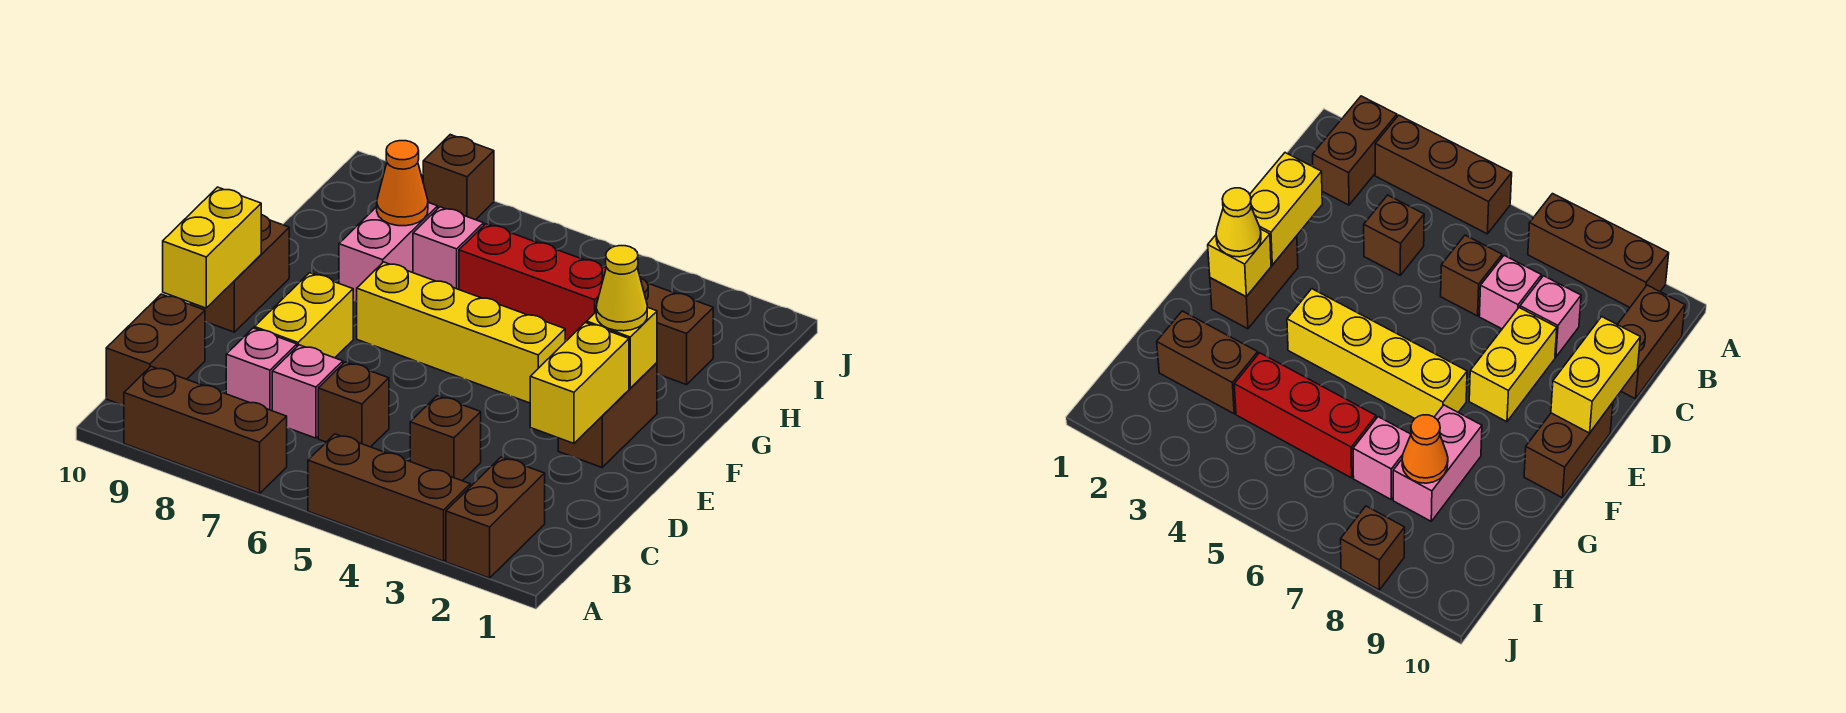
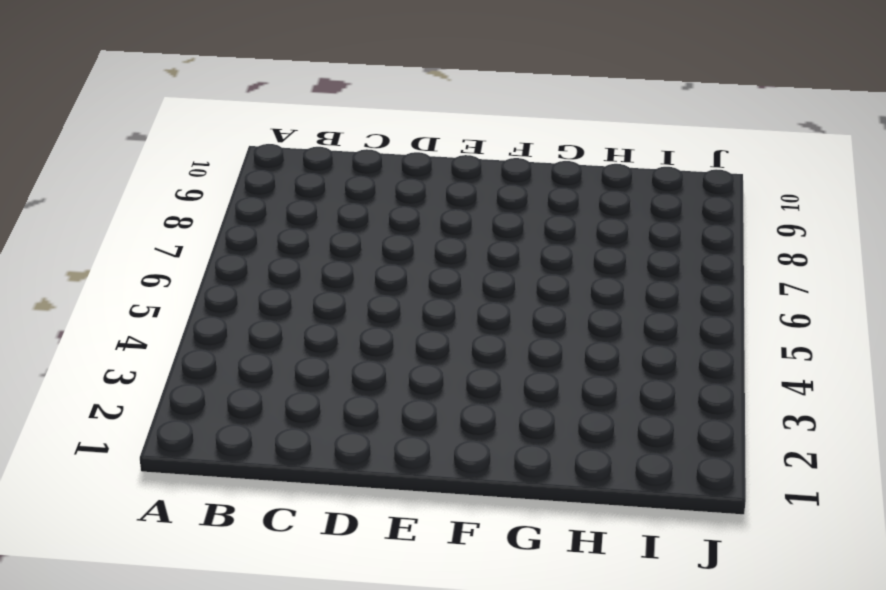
none -> brown 1x2 brick [446,457,545,578]
none -> brown 1x3 brick [308,434,470,561]
none -> brown 1x3 brick [124,366,287,493]

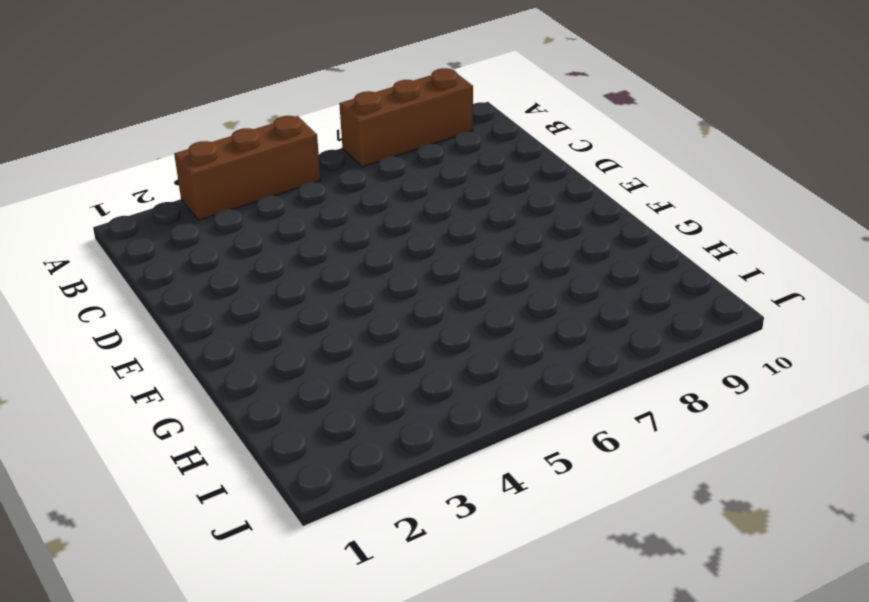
none -> brown 1x2 brick [446,457,545,578]
none -> brown 1x2 brick [106,294,205,406]
none -> brown 1x1 brick [410,396,481,481]

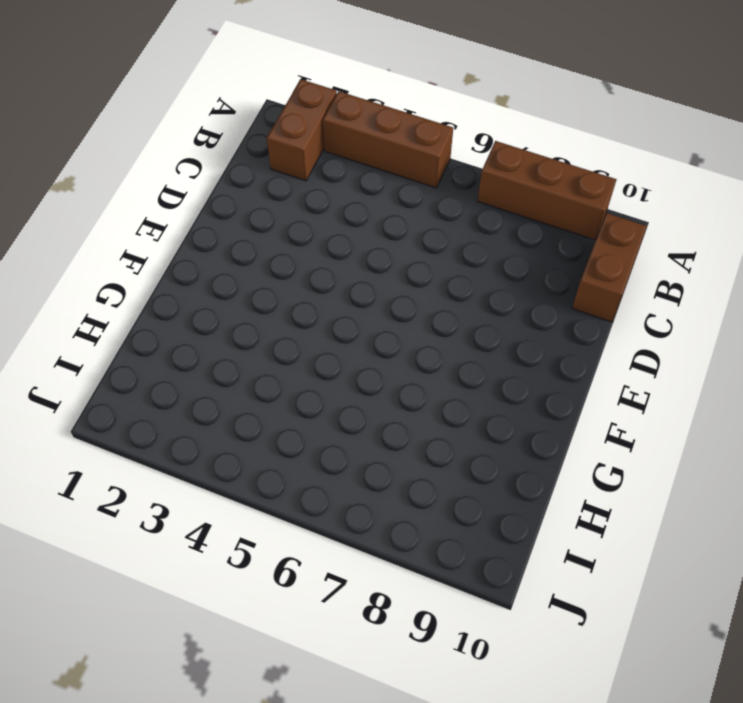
none -> brown 1x1 brick [410,396,481,481]
none -> brown 1x1 brick [318,362,389,447]
none -> pink 1x1 brick [272,345,343,438]

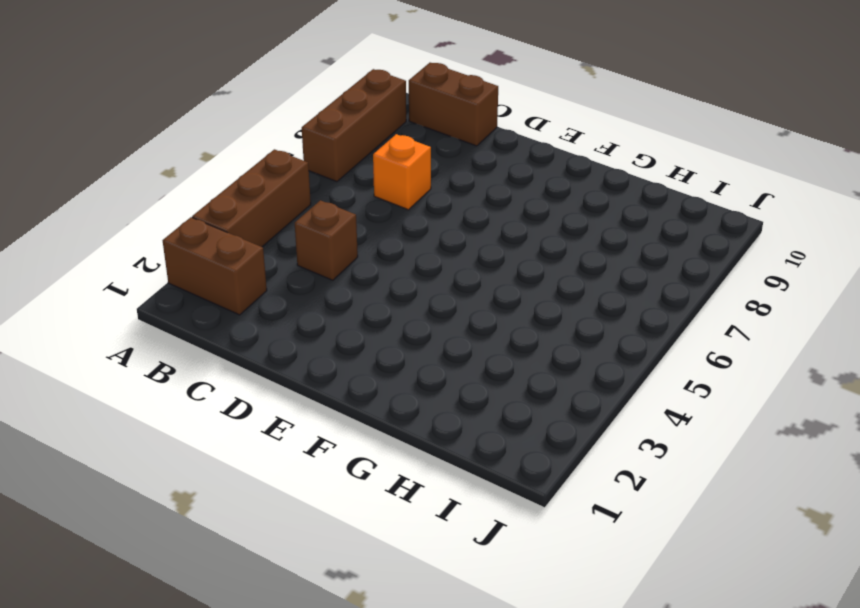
orange 1x1 brick [373,134,431,210] -> pink 1x1 brick [272,345,343,438]
none -> brown 1x1 brick [318,362,389,447]
none -> pink 1x1 brick [226,328,297,411]
none -> yellow 1x2 brick [254,273,353,358]

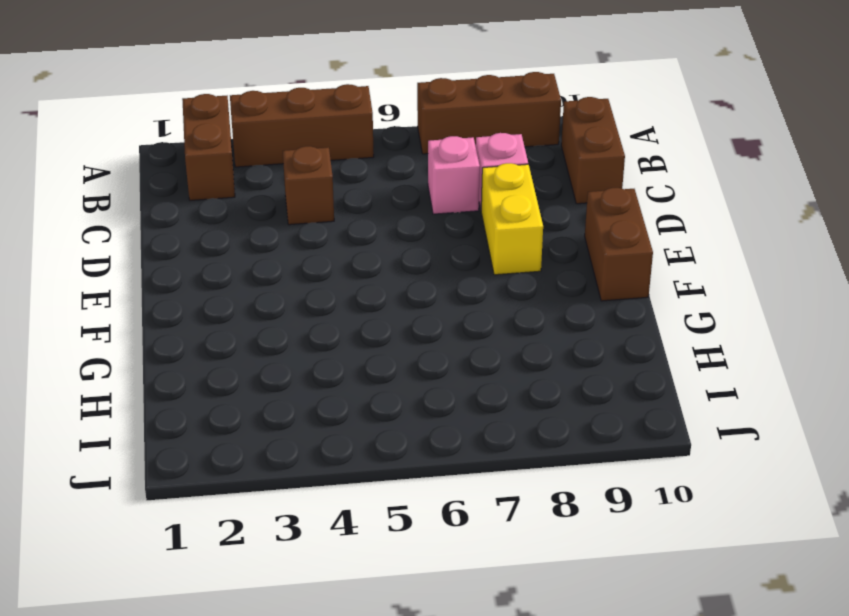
none -> brown 1x1 brick [318,362,389,447]
none -> brown 1x2 brick [558,363,657,467]
none -> yellow 1x4 brick [356,262,565,403]

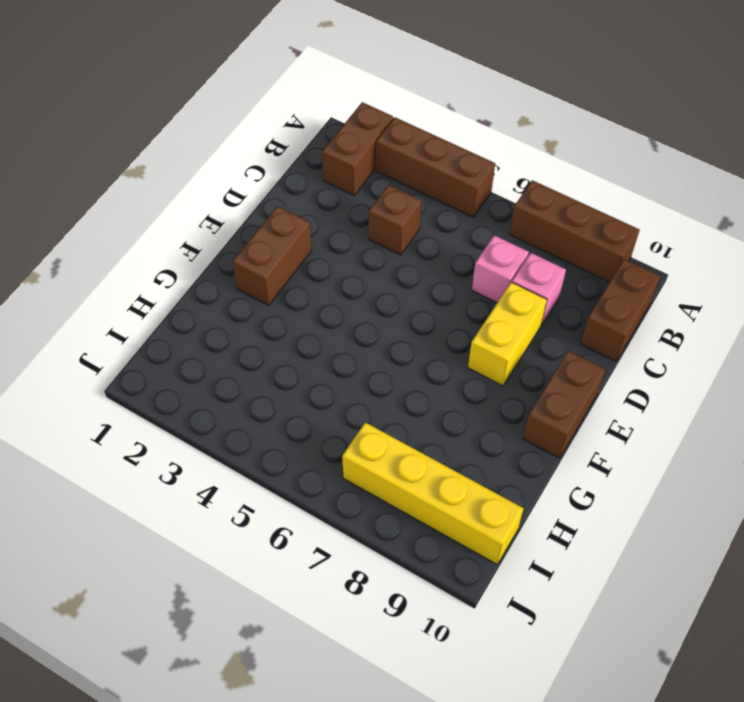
yellow 1x4 brick [342,422,524,564] -> yellow 1x4 brick moved to [356,262,565,403]
none -> brown 1x1 brick [318,362,389,447]
none -> pink 1x2 brick [339,202,438,301]
none -> brown 1x2 brick [597,278,713,385]

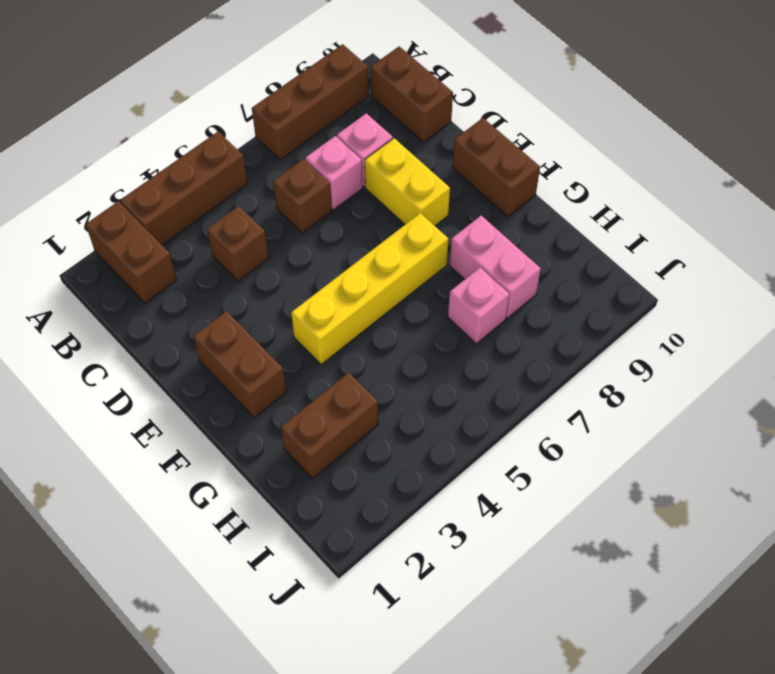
none -> red 1x3 brick [459,224,606,341]
none -> brown 1x1 brick [423,135,494,220]
none -> yellow 1x2 brick [530,323,629,443]

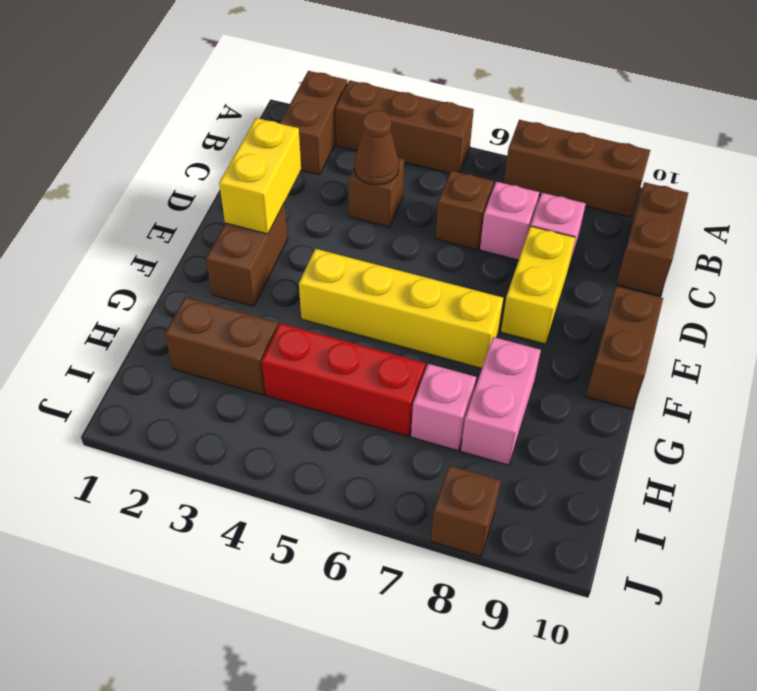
brown 1x1 cone [354,110,399,185] -> none
none -> yellow 1x2 brick [163,187,261,308]
none -> yellow 1x1 brick [587,307,657,388]
none -> orange 1x1 cone [377,141,428,226]

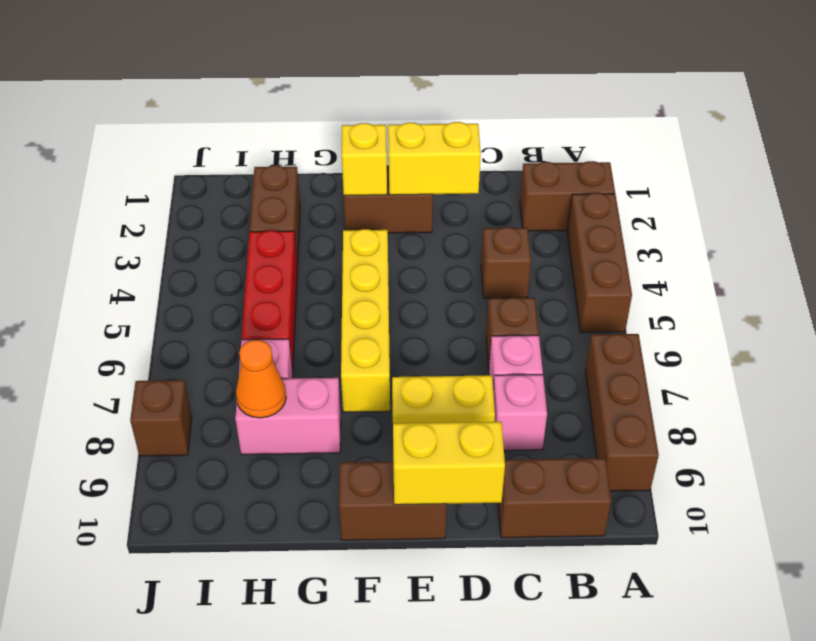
none -> yellow 1x1 cone [596,246,647,331]

